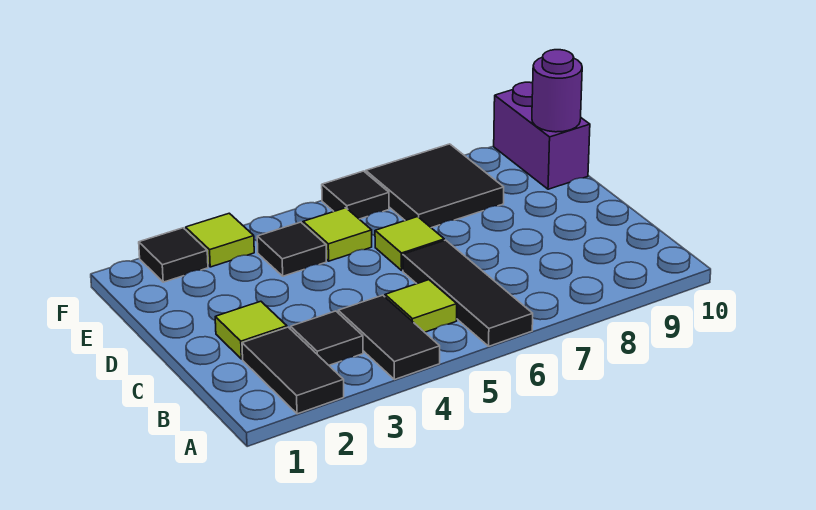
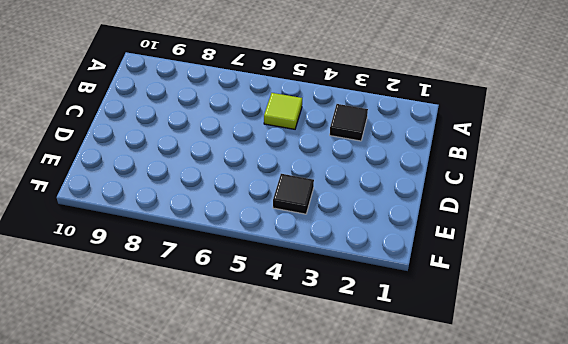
none -> black 1x2 tile [242,327,344,414]
none -> black 1x2 tile [338,295,440,380]
none -> black 1x3 tile [403,240,533,346]

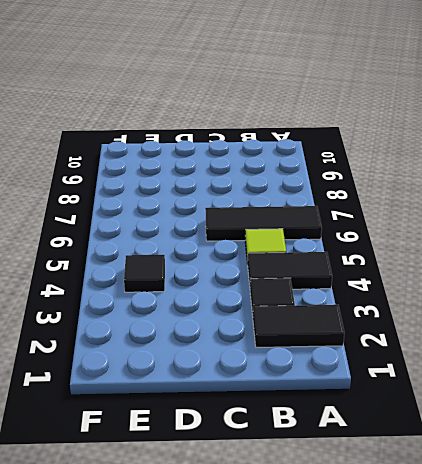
none -> lime 1x1 tile [215,301,287,359]
none -> lime 1x1 tile [375,217,444,270]
none -> lime 1x1 tile [303,208,372,261]

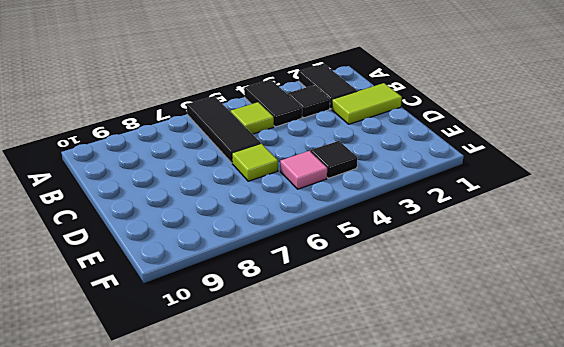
lime 1x2 tile [332,83,402,124] -> lime 1x1 tile [215,301,287,359]
pink 1x1 tile [280,151,327,189] -> lime 1x1 tile [303,208,372,261]
none -> black 2x2 tile [366,144,504,228]
none -> purple 1x2 brick [494,82,590,189]
none -> black 1x1 tile [139,228,208,282]

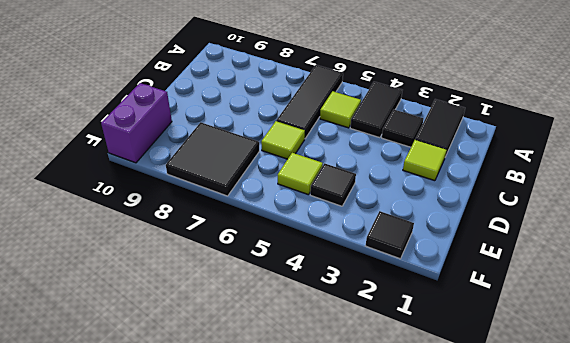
none -> lime 1x1 tile [186,213,254,267]
none -> black 1x1 tile [322,171,389,219]
none -> purple 1x1 round brick [532,50,582,132]

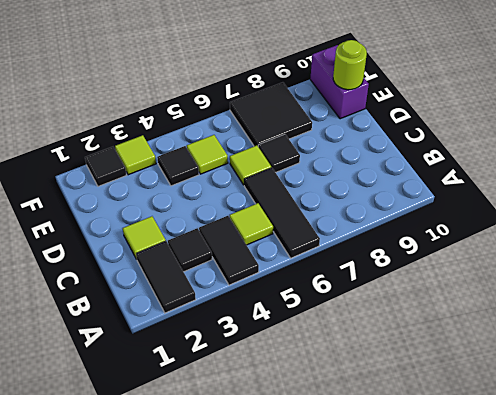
black 1x1 tile [258,134,300,172] -> black 1x1 tile moved to [322,171,389,219]
lime 1x1 round brick [333,40,367,90] -> purple 1x1 round brick [532,50,582,132]

